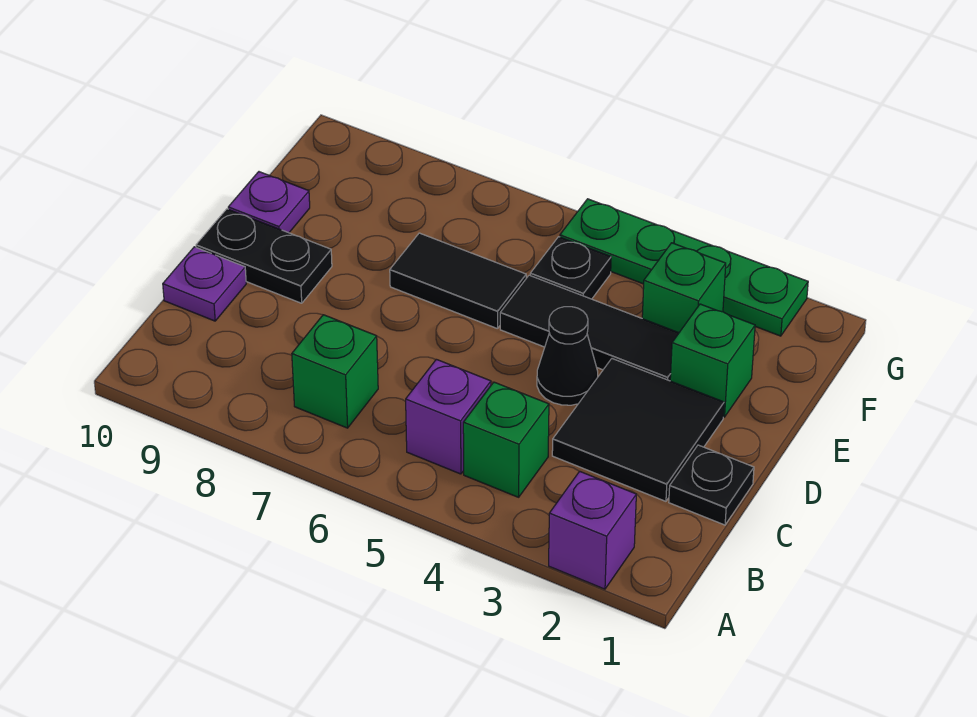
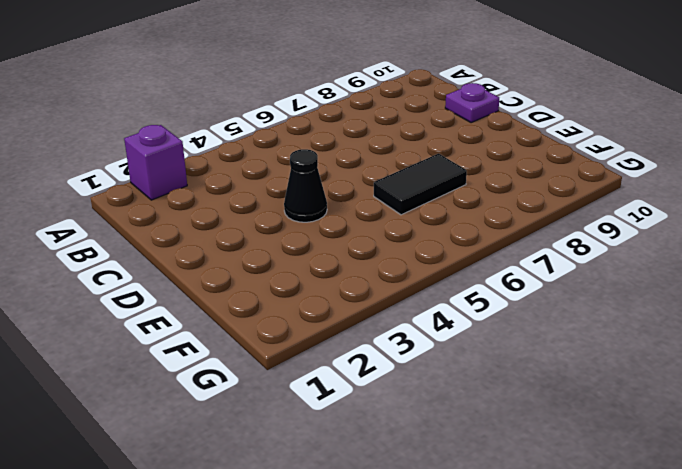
none -> green 1x1 brick [463,382,549,497]
none -> purple 1x1 brick [406,359,491,474]
none -> green 1x1 brick [292,315,378,428]

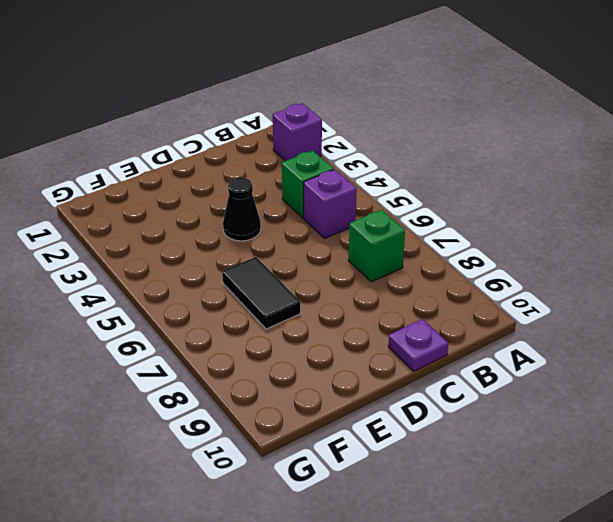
none -> black 1x1 plate [669,445,754,525]
none -> black 2x2 tile [552,359,724,501]
none -> black 1x2 plate [196,209,332,303]

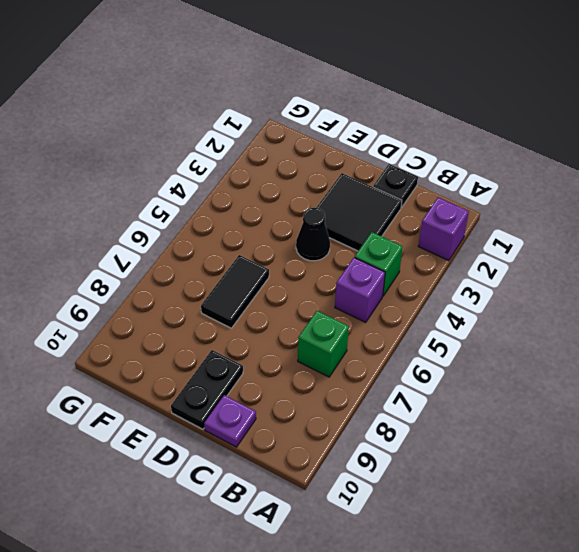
none -> green 1x1 brick [670,304,755,417]
none -> black 1x3 tile [500,275,679,381]
none -> purple 1x1 plate [228,172,310,233]

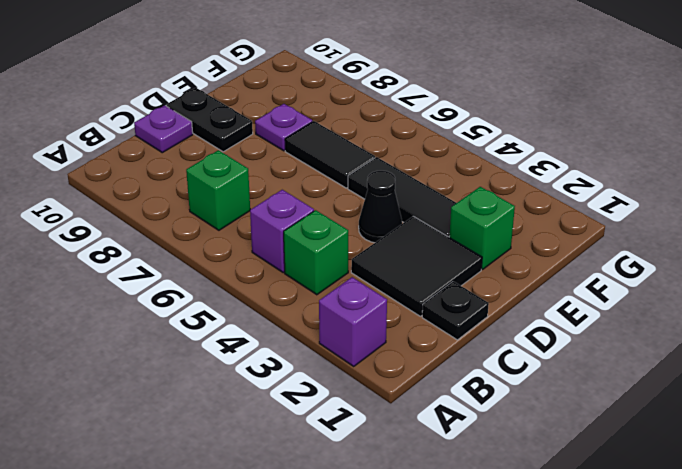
purple 1x1 plate [255,104,312,151] -> purple 1x1 plate moved to [228,172,310,233]
none -> green 1x1 brick [642,243,726,333]
none -> black 1x1 plate [530,237,611,299]
none -> green 1x4 plate [560,199,808,336]

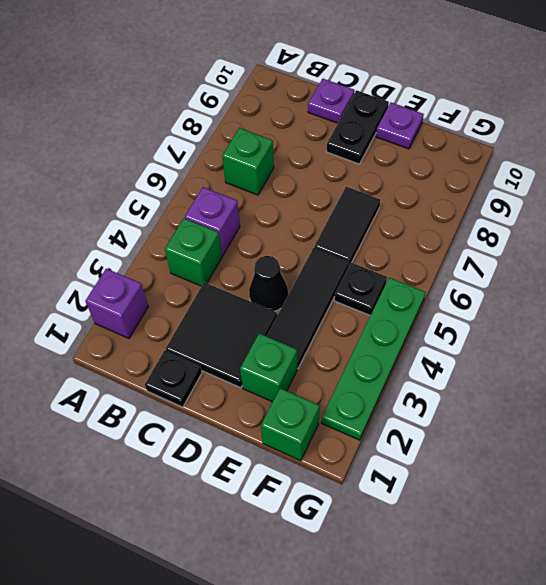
green 1x1 brick [261,388,320,461] -> green 1x1 brick moved to [642,243,726,333]

